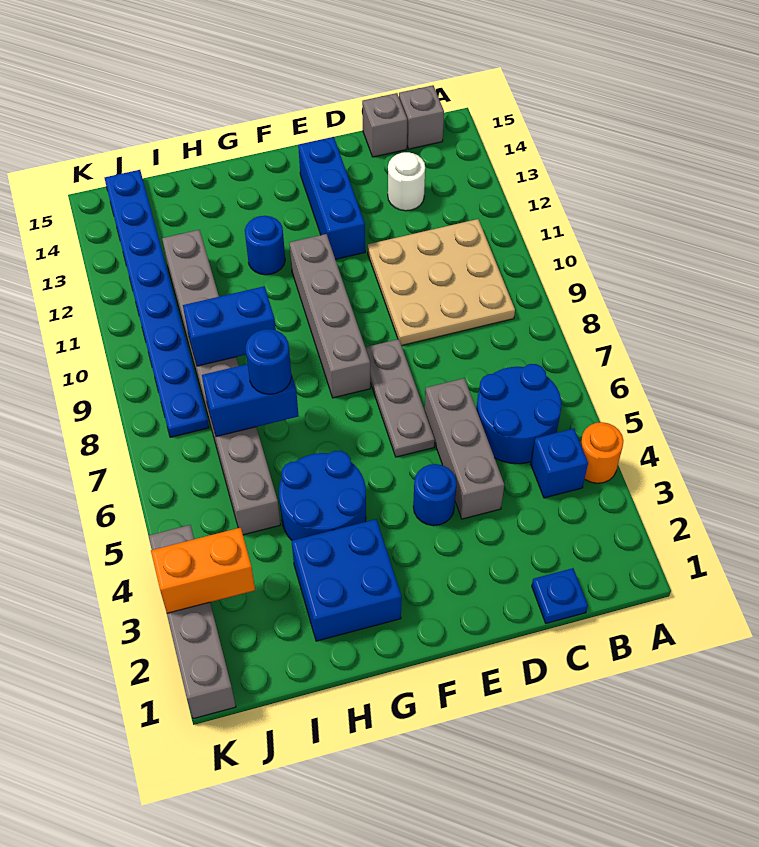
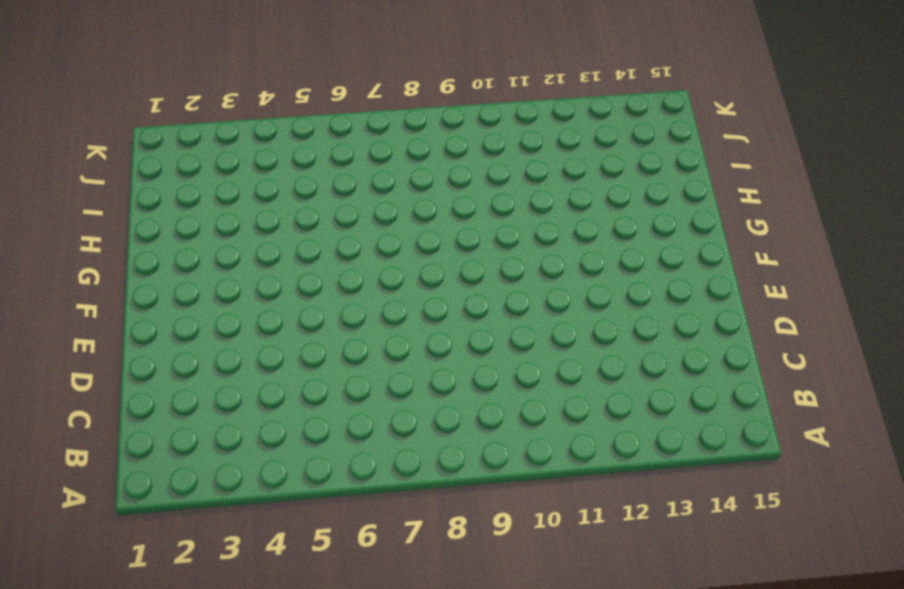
none -> orange 1x1 round brick [581,422,624,483]
none -> blue 1x1 brick [531,428,588,498]
none -> blue 2x2 round brick [476,364,562,464]

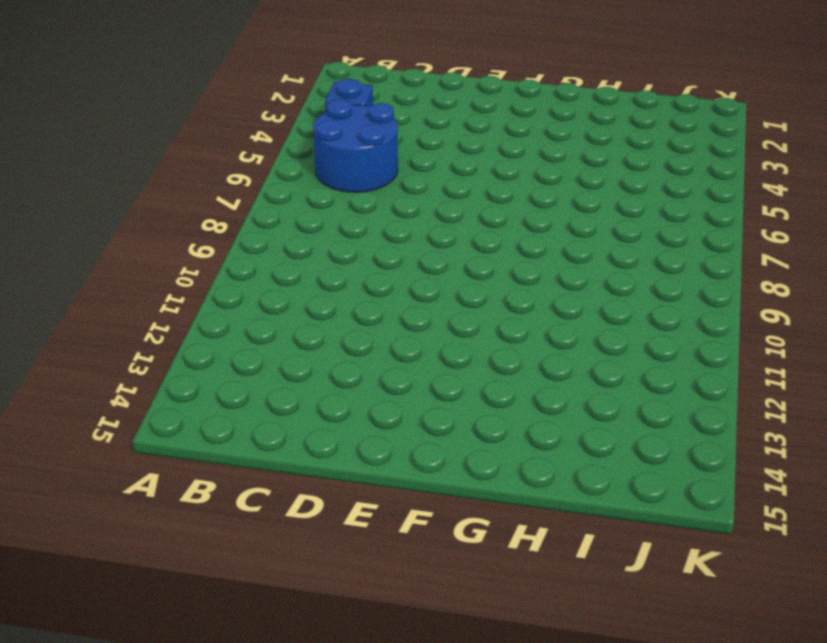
none -> orange 1x1 round brick [581,422,624,483]
none -> tan 3x3 plate [368,219,515,346]
none -> grey 1x1 brick [399,85,444,149]

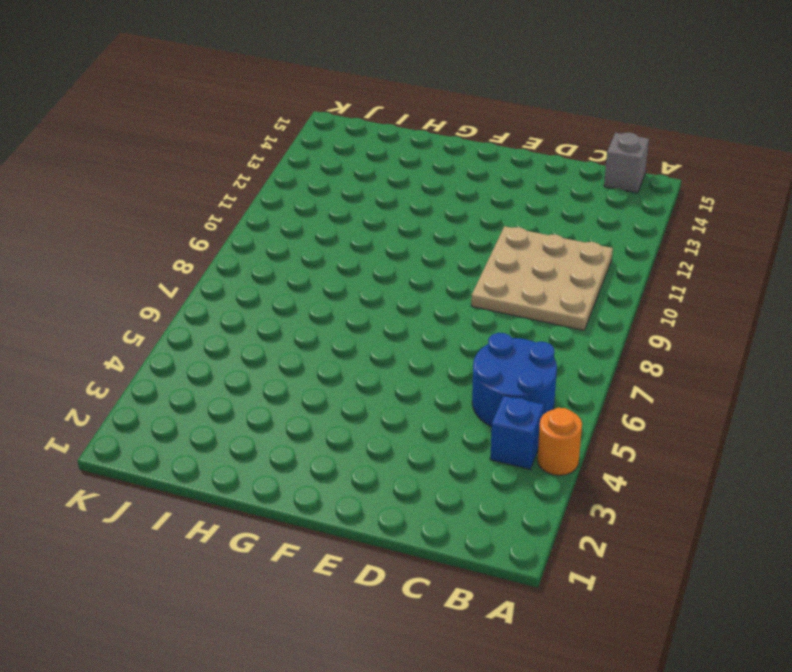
none -> blue 1x1 plate [532,568,588,623]
none -> white 1x1 round brick [388,152,425,211]
none -> grey 1x1 brick [362,93,407,157]

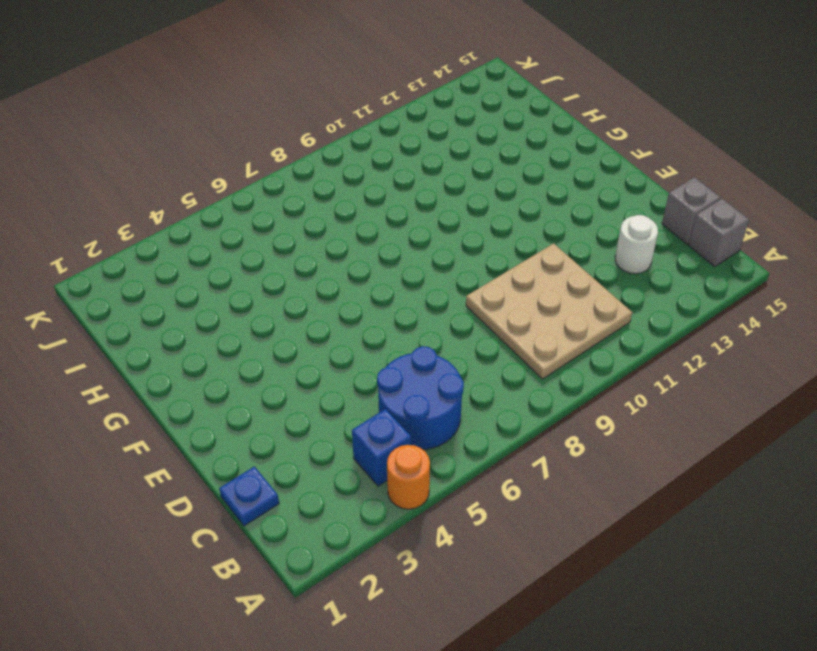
none -> grey 1x3 brick [425,378,504,519]
none -> blue 1x1 round brick [413,464,457,526]
none -> grey 1x3 plate [365,339,435,457]

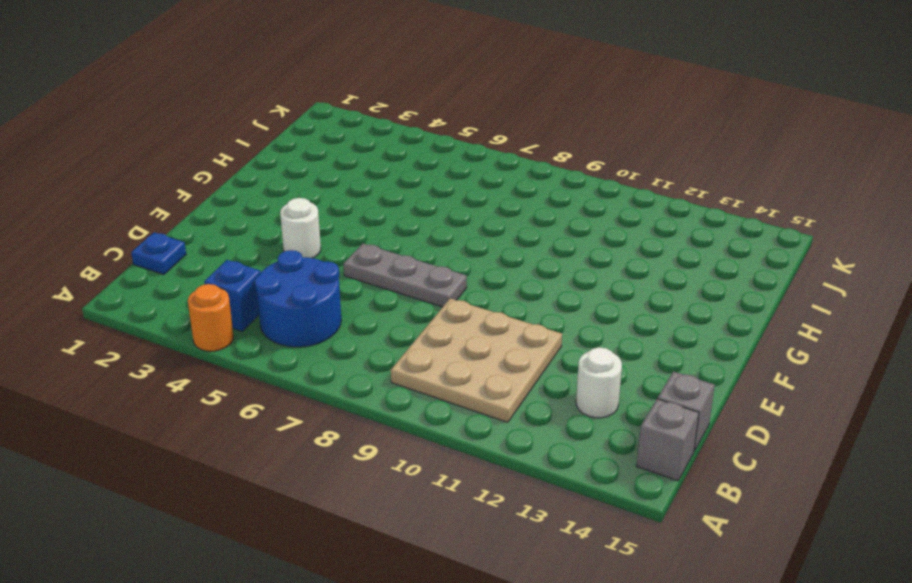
white 1x1 round brick [280,198,321,258] -> blue 1x1 round brick [413,464,457,526]
none -> grey 1x3 brick [425,378,504,519]
none -> blue 1x3 brick [298,137,365,259]
none -> grey 1x4 brick [290,234,370,398]

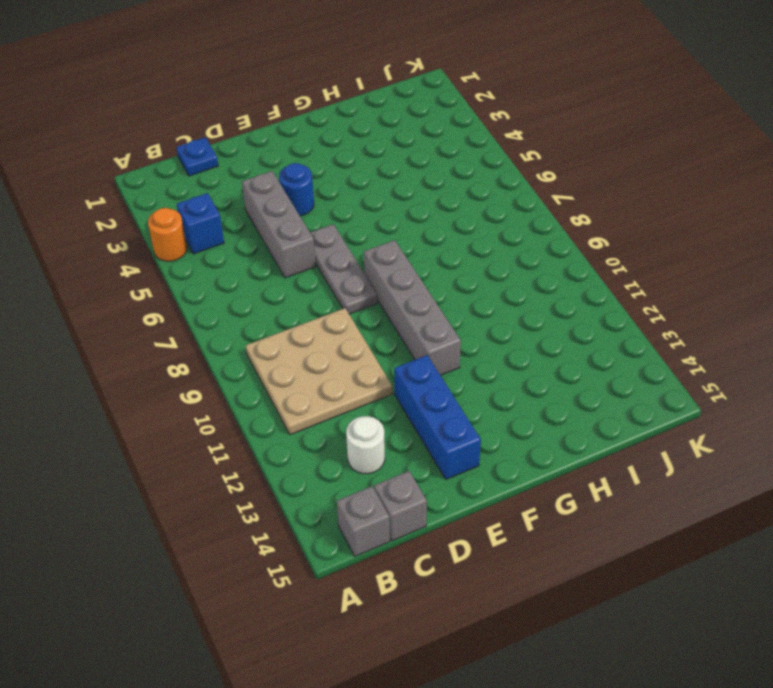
none -> blue 2x2 round brick [476,364,562,464]
none -> blue 2x2 brick [292,519,402,641]
none -> blue 2x2 round brick [279,451,366,541]

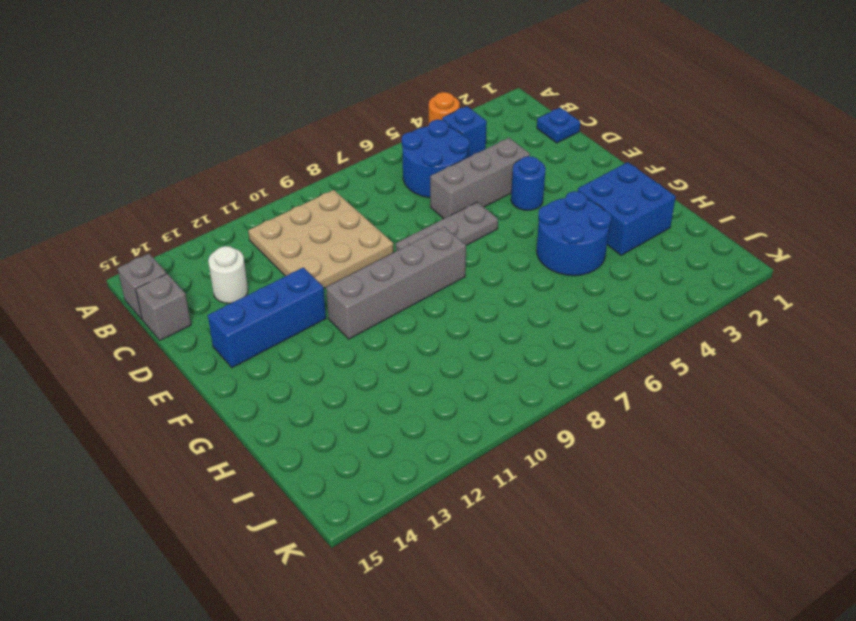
none -> blue 1x1 round brick [245,216,285,275]
none -> grey 1x8 brick [162,230,280,535]
none -> blue 1x8 plate [105,170,209,437]

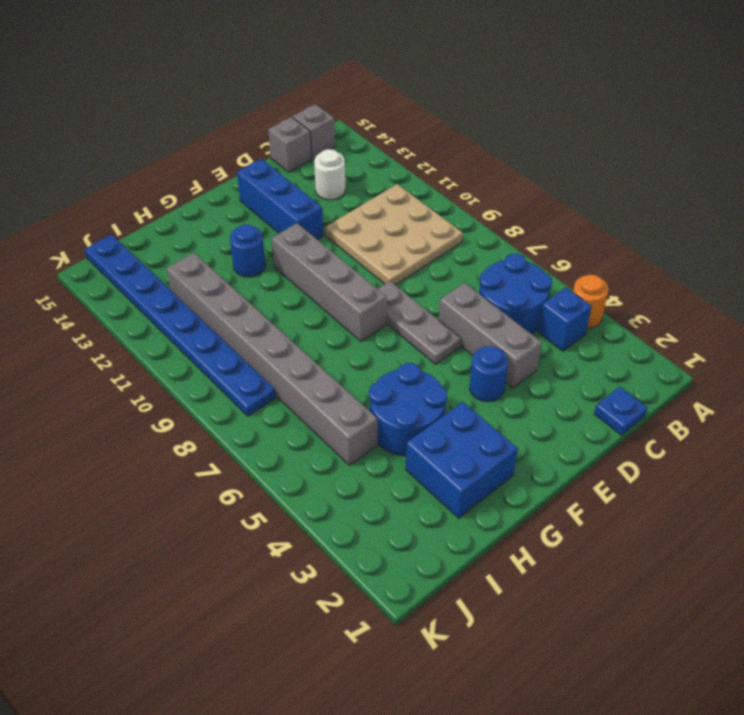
none -> grey 1x4 brick [148,525,236,719]
none -> blue 1x2 brick [202,364,299,437]
none -> blue 1x2 brick [183,286,276,366]

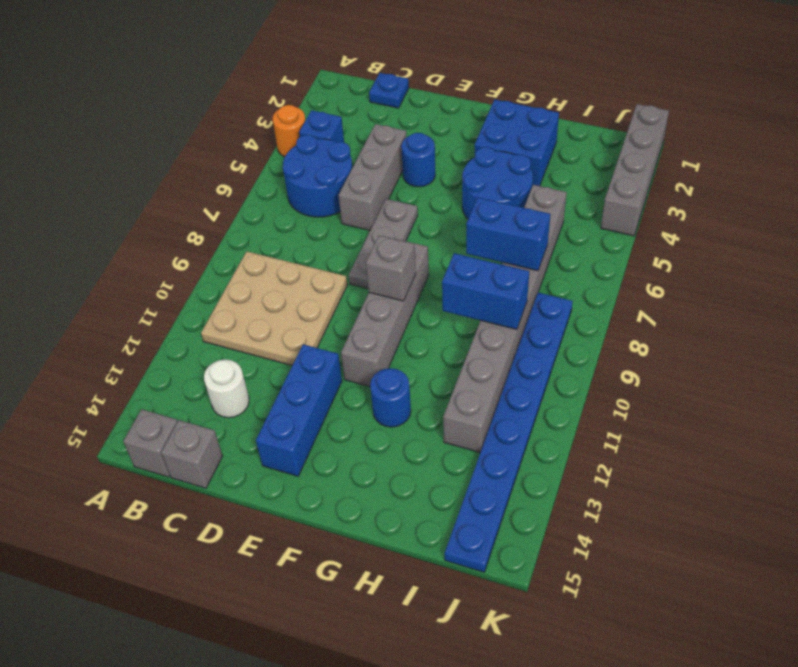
grey 1x1 brick [366,235,416,301] -> none
none -> orange 1x2 brick [151,528,255,613]
none -> blue 1x1 round brick [245,329,292,394]

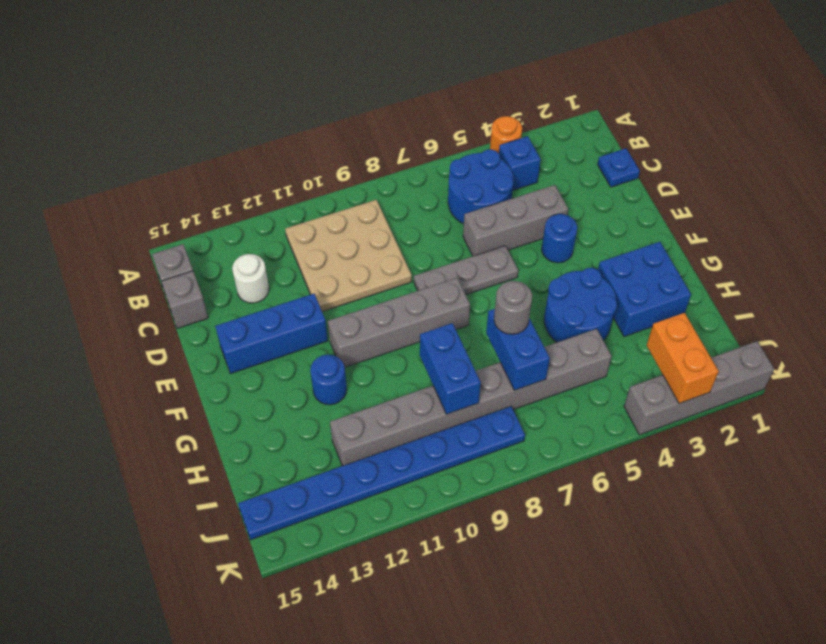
grey 1x1 round brick [494,281,532,334] -> blue 1x1 round brick [245,329,292,394]

